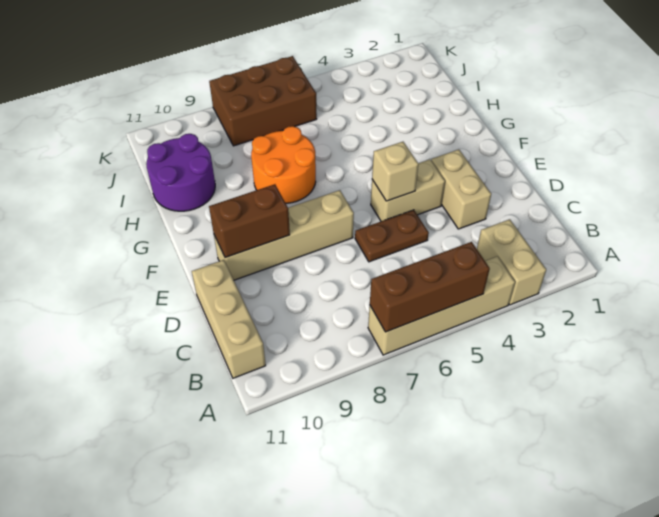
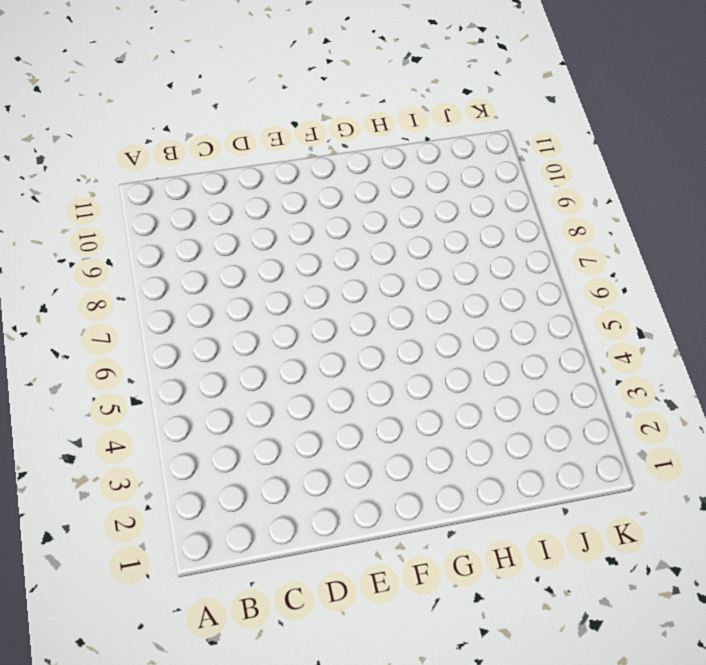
none -> tan 1x2 brick [477,219,546,305]
none -> tan 1x4 brick [368,256,515,355]
none -> tan 1x3 brick [192,260,266,378]

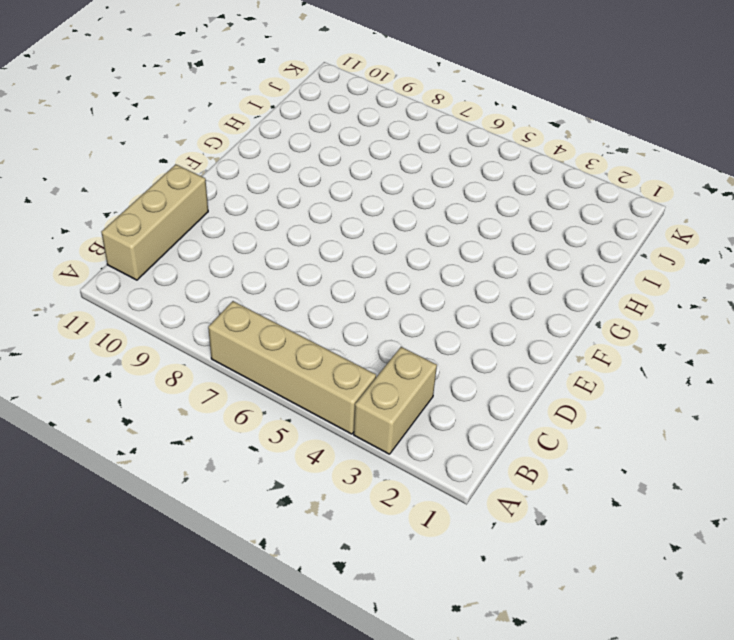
none -> tan 1x2 brick [431,150,491,229]
none -> brown 1x2 plate [355,210,429,262]
none -> tan 1x2 brick [371,159,445,221]

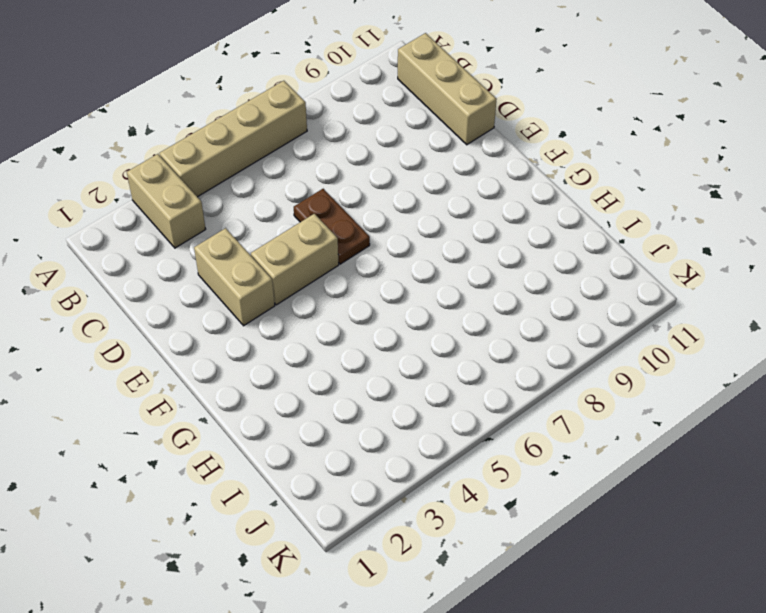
brown 1x2 plate [294,189,370,264] -> brown 1x2 plate turned to [355,210,429,262]
none -> tan 1x4 brick [214,190,354,280]
none -> orange 2x2 round brick [251,126,316,203]
none -> purple 2x2 round brick [146,134,215,211]

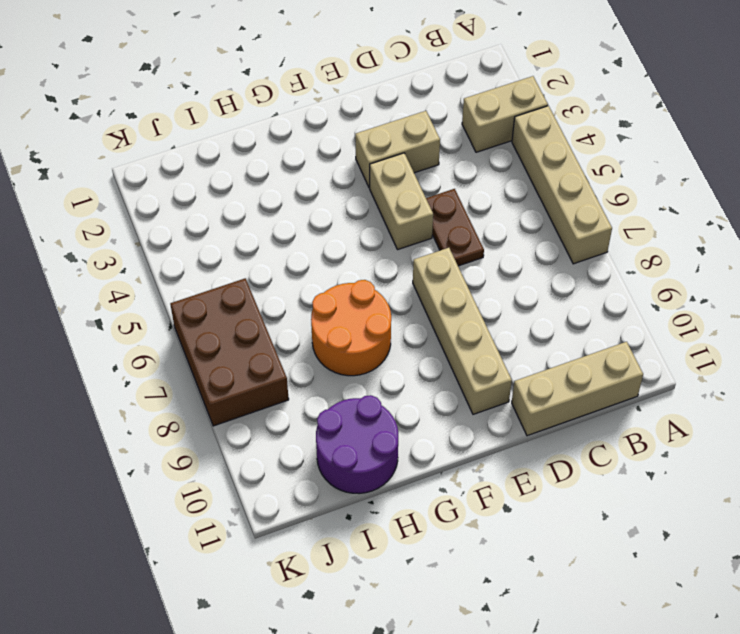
none -> brown 1x3 brick [370,242,490,332]
none -> tan 1x1 brick [372,142,418,201]
none -> brown 1x2 brick [209,184,290,258]

